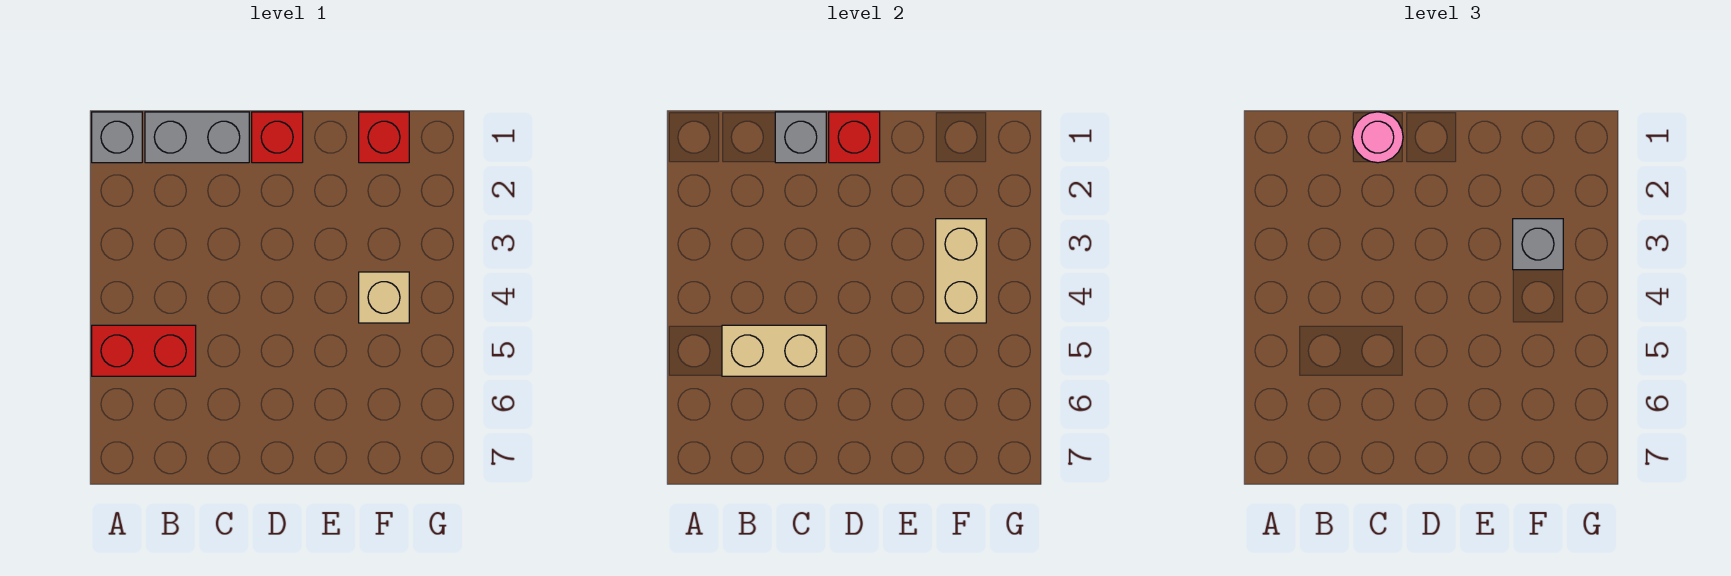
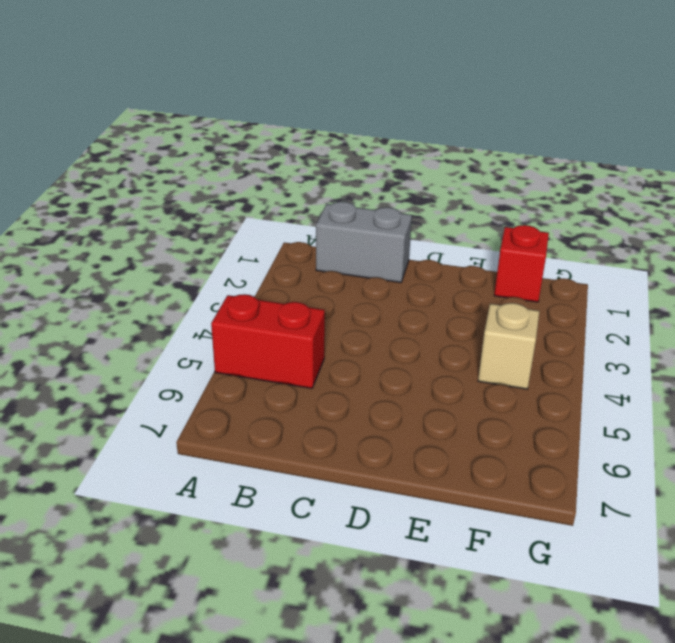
none -> grey 1x1 brick [92,112,142,163]
none -> red 1x1 brick [252,112,303,163]
none -> tan 1x2 brick [722,325,826,376]

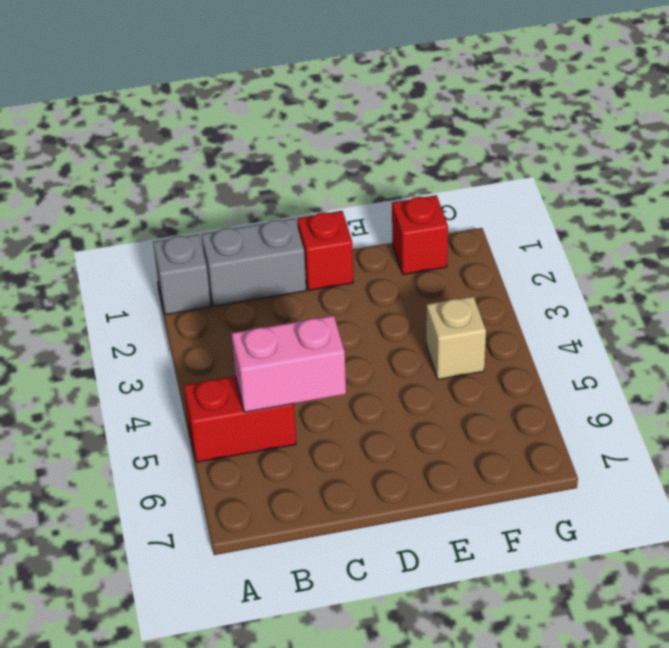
pink 1x2 brick [232,316,346,412] -> tan 1x2 brick [722,325,826,376]
none -> grey 1x1 brick [775,112,826,163]
none -> red 1x1 brick [829,112,880,163]
none -> tan 1x2 brick [936,219,986,323]

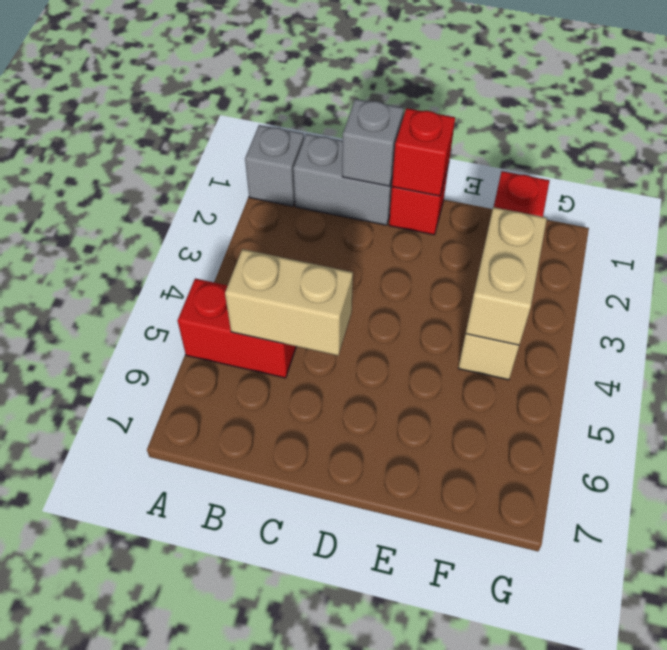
none -> pink 1x1 round brick [1352,112,1403,163]
none -> grey 1x1 brick [1513,219,1563,270]

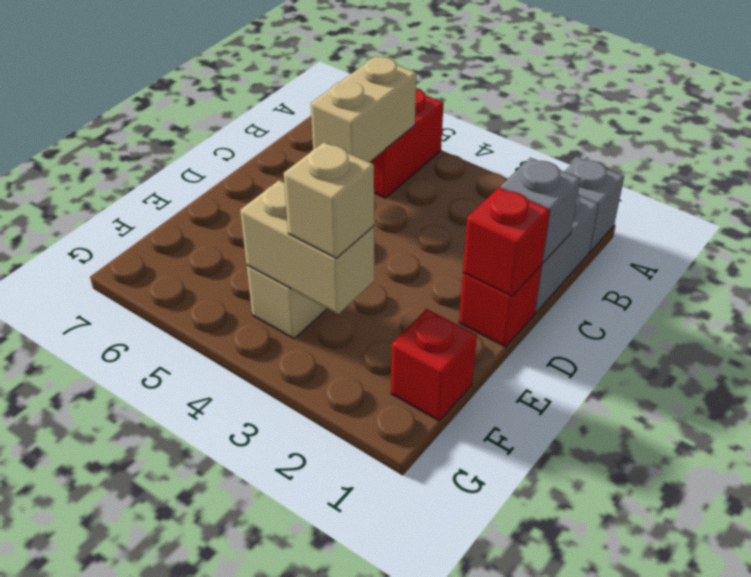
tan 1x1 brick [284,142,374,258] -> grey 1x1 brick [1513,219,1563,270]
none -> pink 1x1 round brick [1352,112,1403,163]

